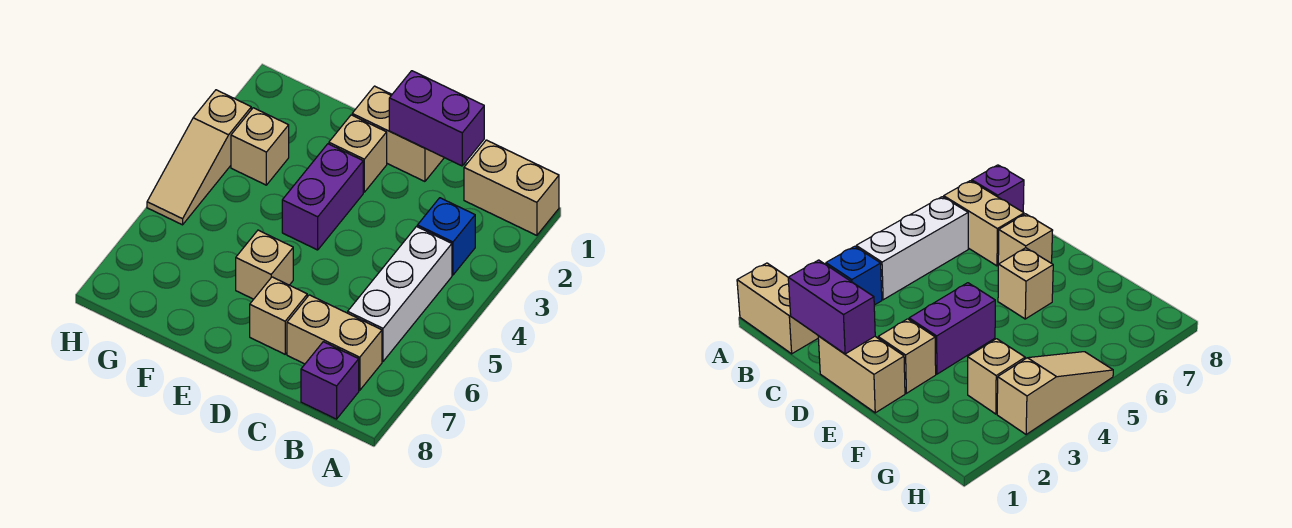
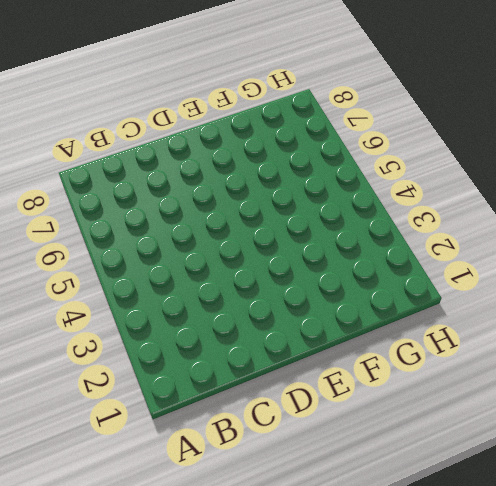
none -> tan 1x2 brick [464,140,559,235]
none -> blue 1x1 brick [417,198,475,275]
none -> white 1x3 brick [348,227,452,361]

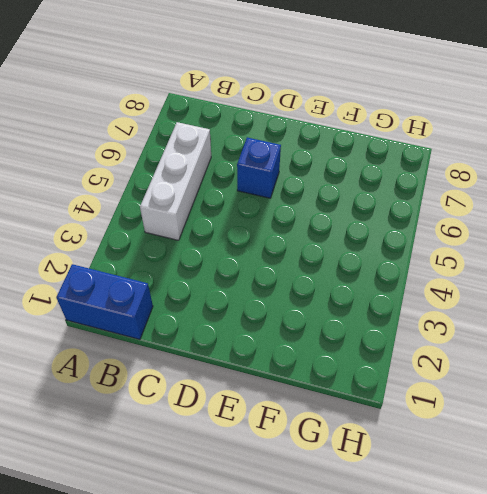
blue 1x2 brick [56,264,153,339] -> tan 1x2 brick [464,140,559,235]
blue 1x1 brick [237,138,281,198] -> blue 1x1 brick moved to [417,198,475,275]
none -> tan 1x2 brick [287,295,382,390]
none -> purple 1x1 brick [301,342,359,419]
none -> tan 1x2 brick [352,86,444,181]

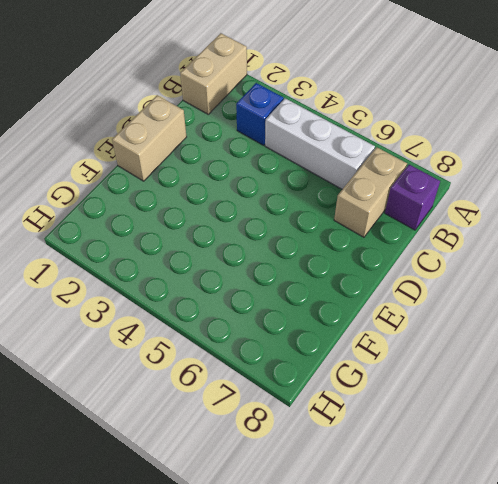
none -> tan 1x1 brick [250,277,307,354]
none -> tan 1x1 brick [329,115,387,192]
none -> purple 1x2 brick [282,144,363,250]

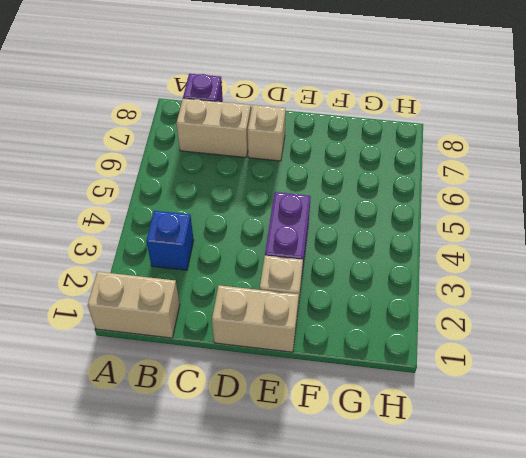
none -> white 1x3 brick [348,227,452,361]
none -> tan 1x1 brick [236,230,293,299]
none -> tan 1x1 brick [231,108,289,185]

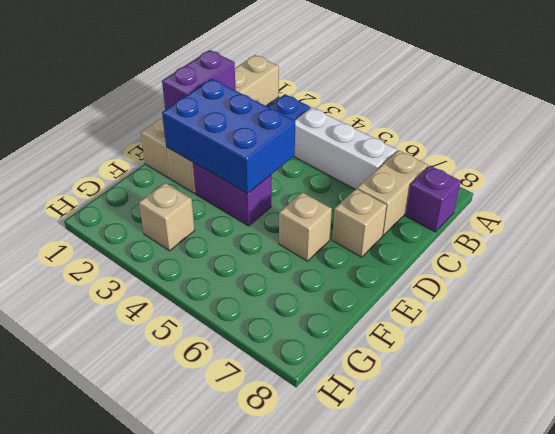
blue 2x3 brick [162,79,295,194] -> none
none -> tan 1x3 slope [147,90,251,225]

